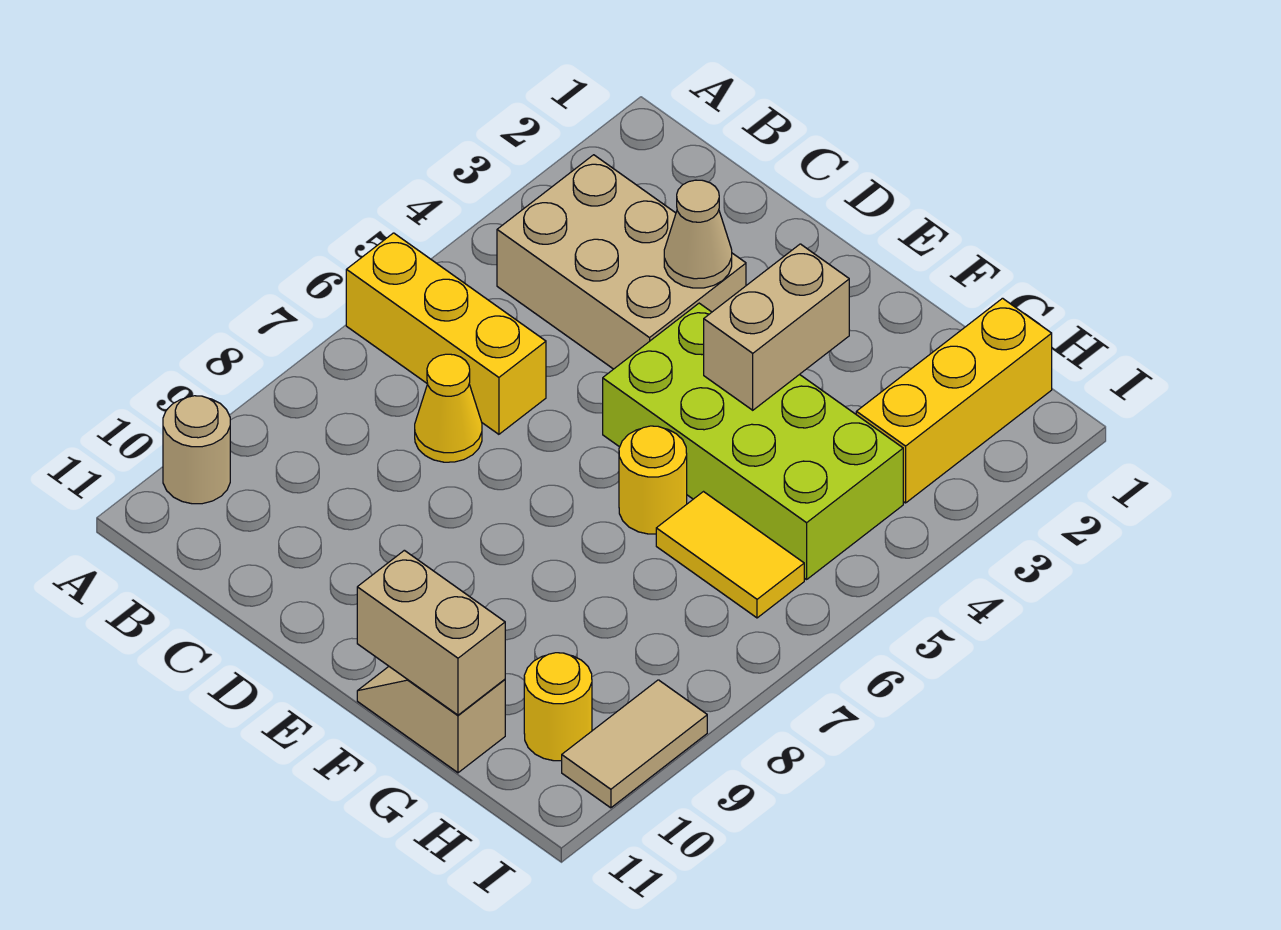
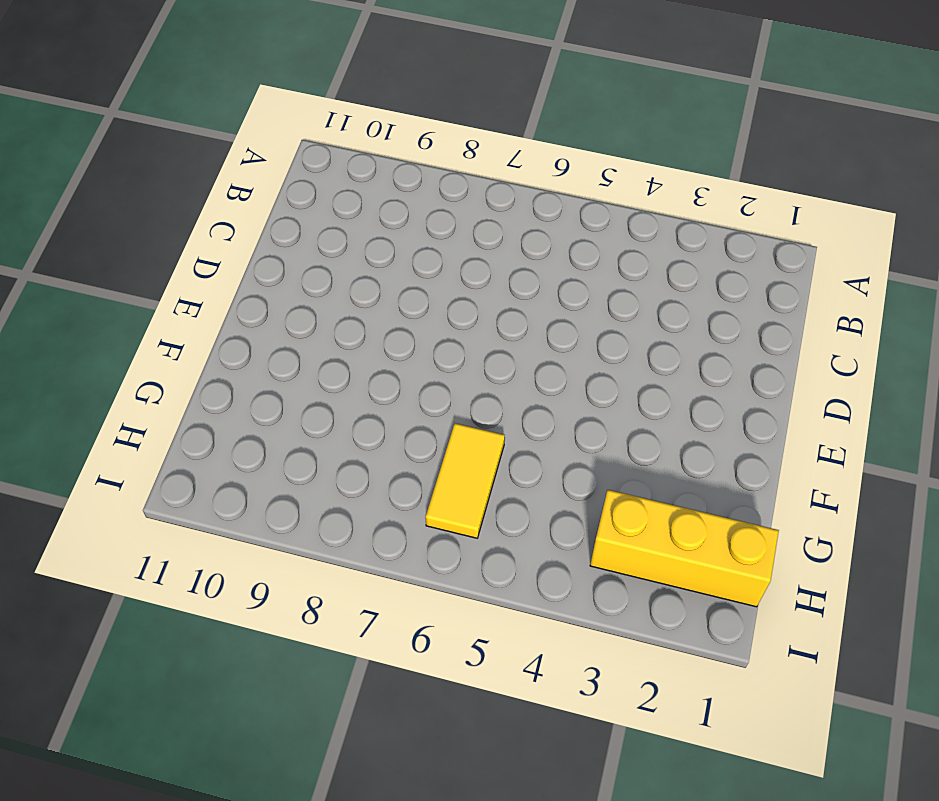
none -> yellow 1x3 brick [346,233,546,434]
none -> tan 1x1 round brick [163,396,230,504]
none -> tan 2x3 brick [497,155,746,369]

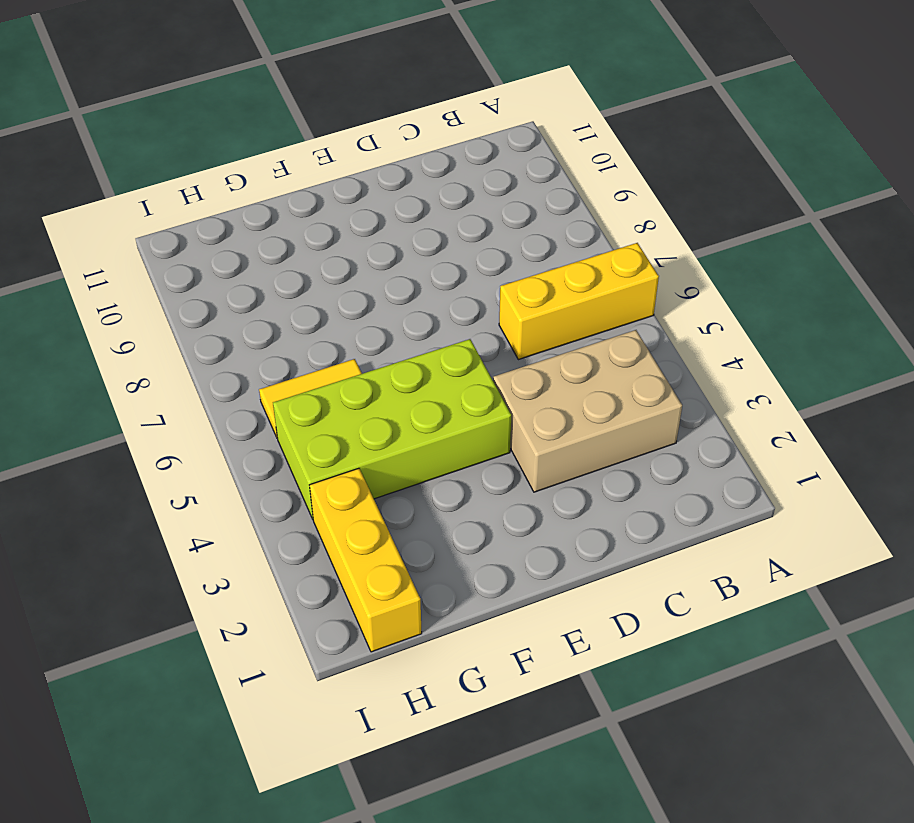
none -> tan 1x1 round brick [163,396,230,504]
none -> yellow 1x1 cone [415,354,482,462]
none -> yellow 1x1 round brick [619,426,687,534]

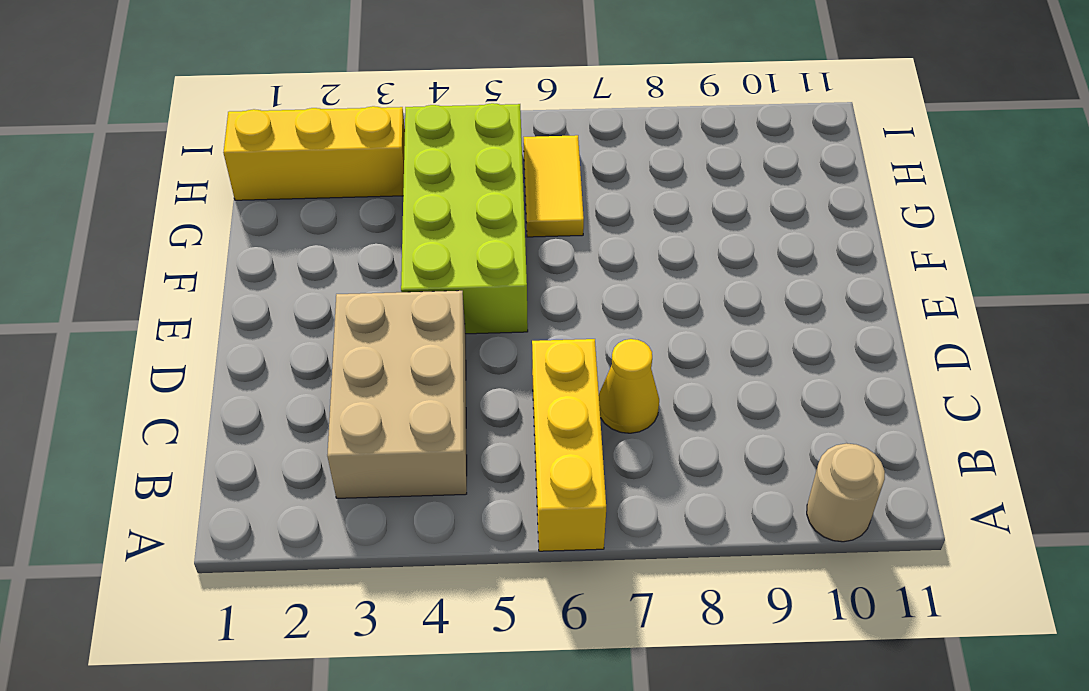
none -> yellow 1x1 round brick [619,426,687,534]
none -> tan 1x2 slope [357,667,505,773]
none -> yellow 1x1 round brick [524,653,592,761]

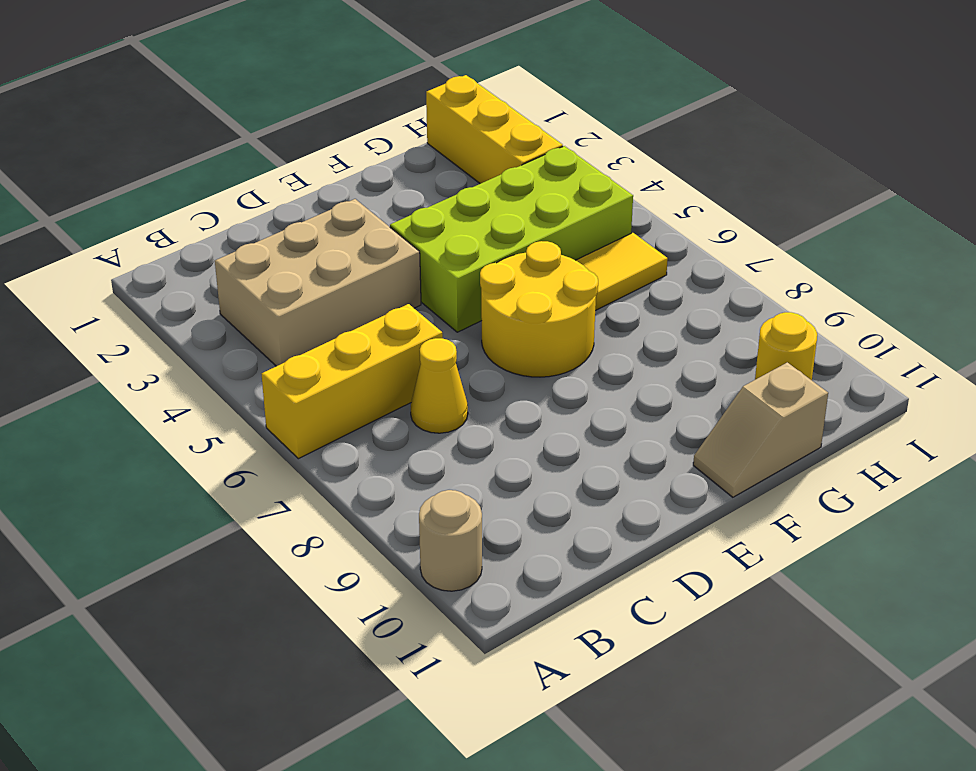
yellow 2x2 round brick [480,241,598,377] -> yellow 1x1 round brick [619,426,687,534]
none -> tan 1x2 tile [562,680,707,808]
none -> tan 1x1 cone [664,180,732,288]
none -> tan 1x2 brick [704,244,849,410]

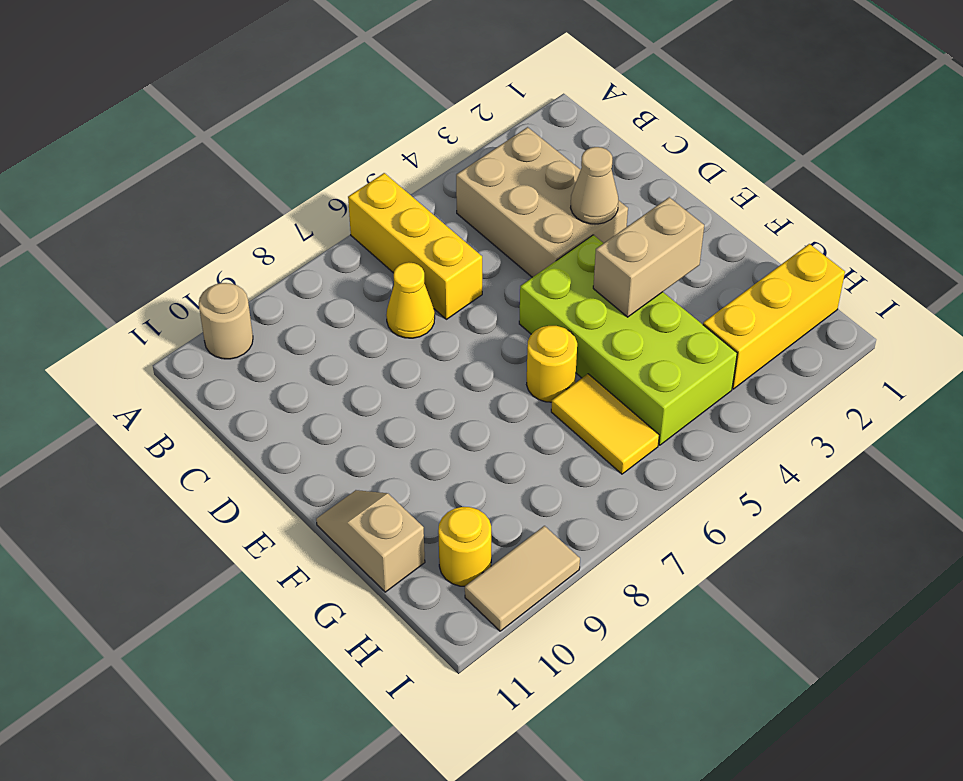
none -> tan 1x2 brick [357,550,505,715]

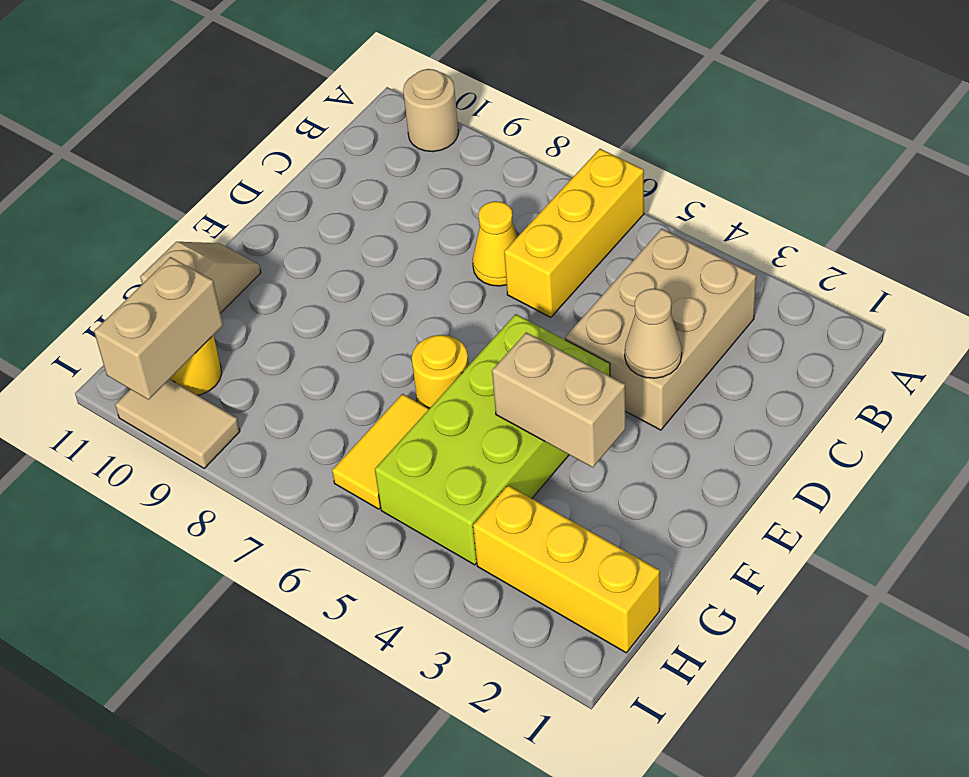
tan 1x2 brick [94,257,223,400] -> tan 1x2 brick moved to [357,550,505,715]

